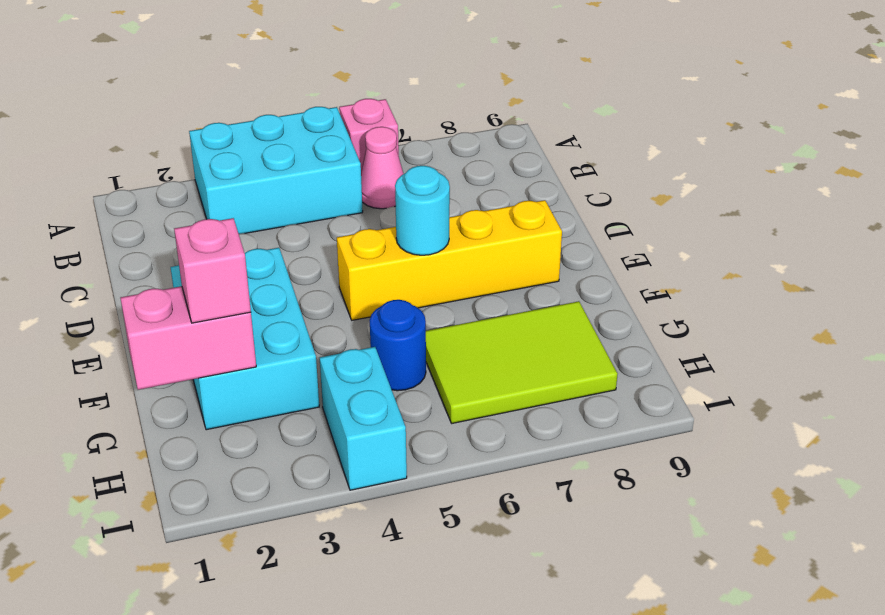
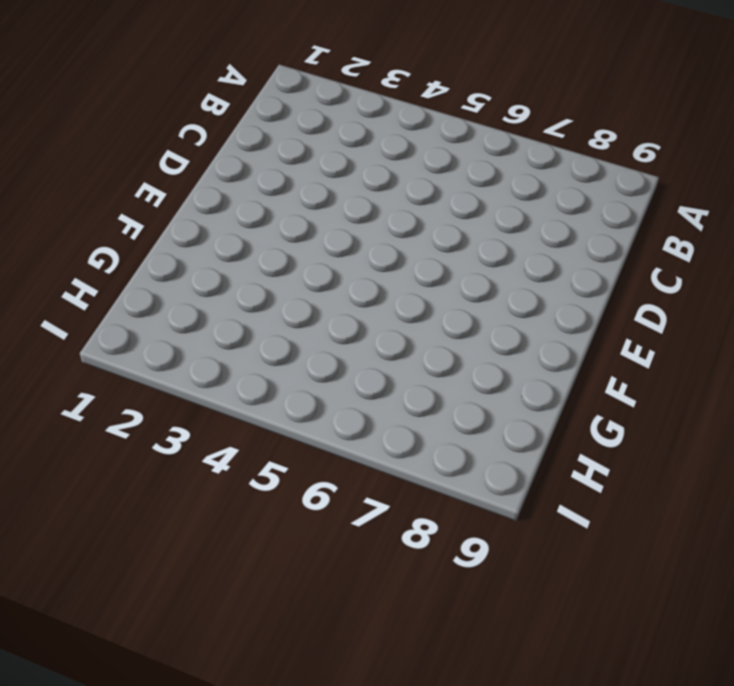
none -> cyan 2x3 brick [189,107,363,234]
none -> pink 1x1 brick [339,99,399,170]

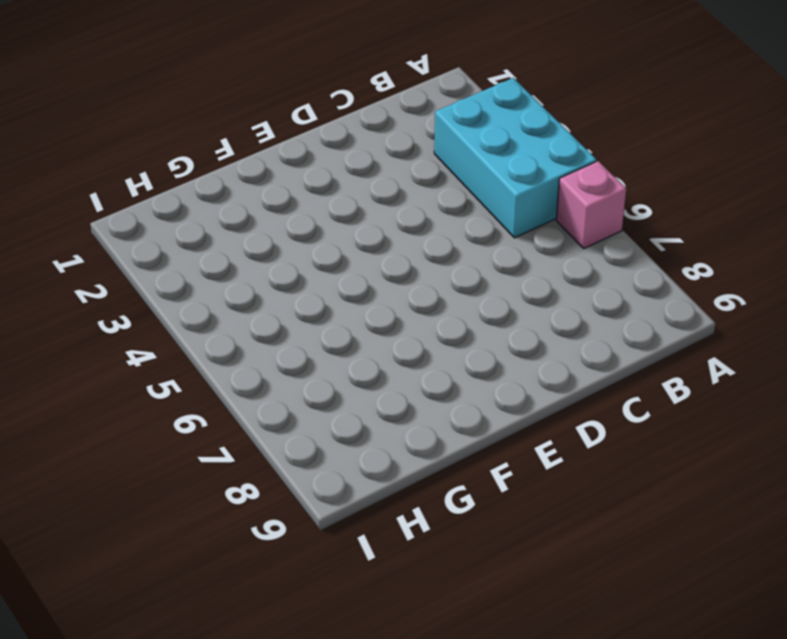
none -> pink 1x1 cone [361,127,403,209]
none -> cyan 2x3 brick [171,248,319,430]

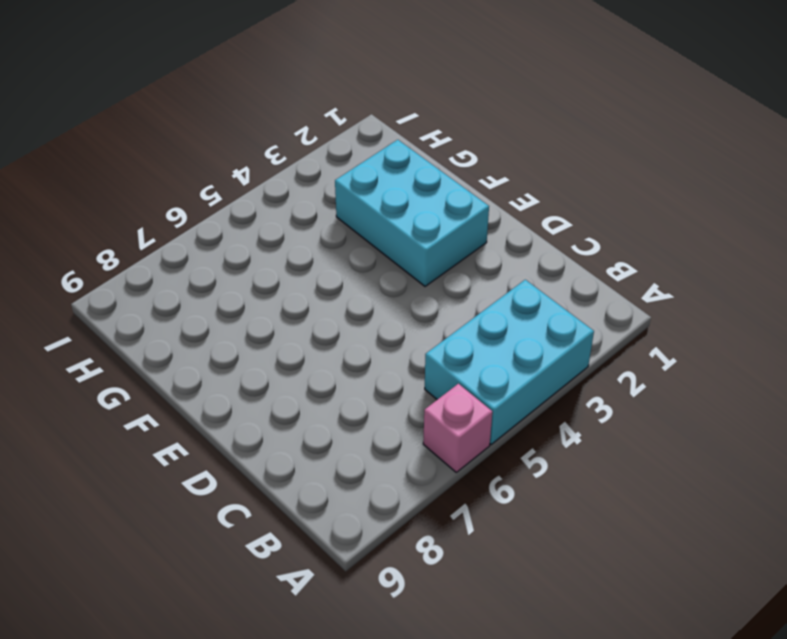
none -> pink 1x1 cone [361,127,403,209]
none -> yellow 1x4 brick [337,200,562,320]

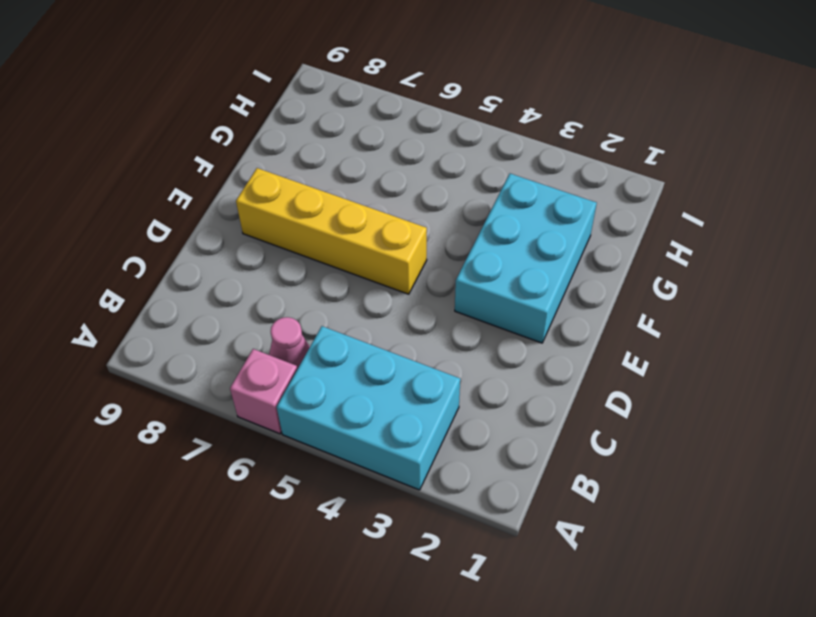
none -> blue 1x1 round brick [370,300,426,391]
none -> lime 2x3 tile [426,301,617,423]

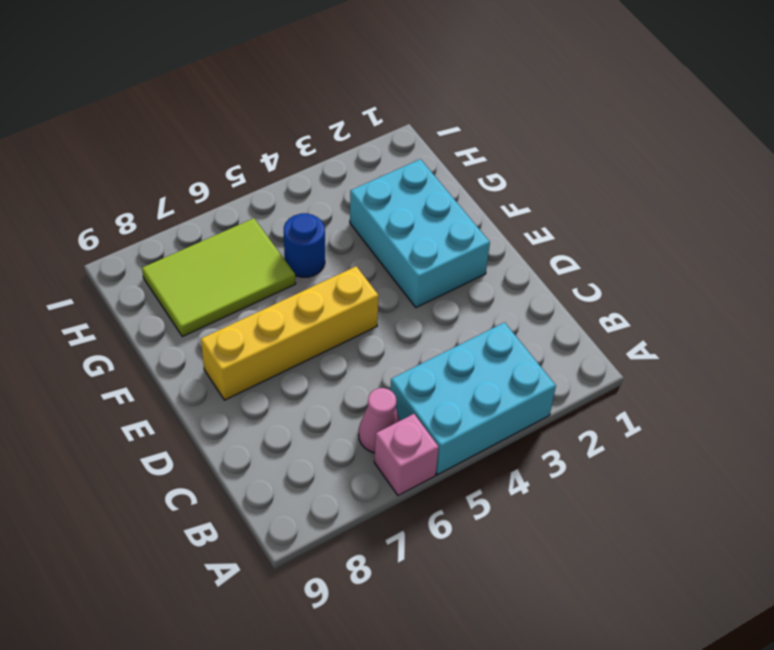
none -> cyan 1x2 brick [320,347,407,490]
none -> cyan 1x1 round brick [395,166,450,255]

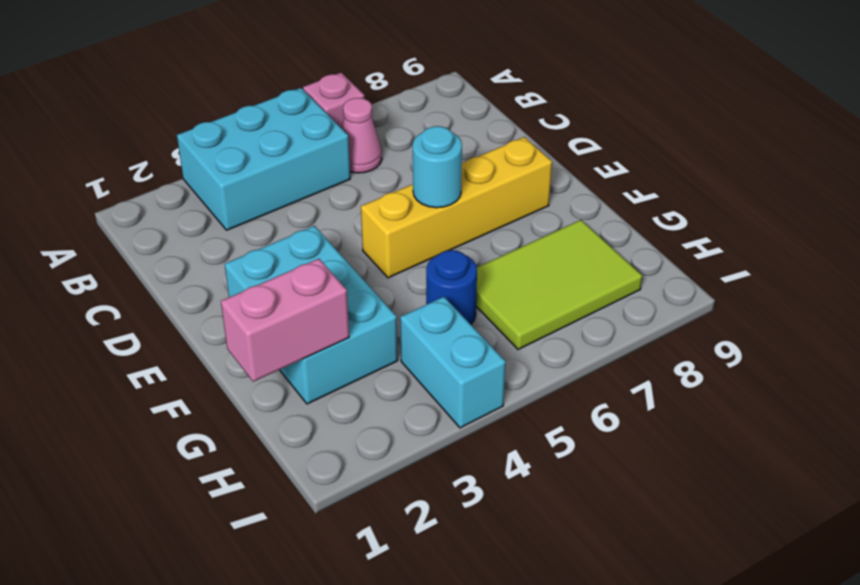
none -> pink 1x1 brick [174,218,251,323]

